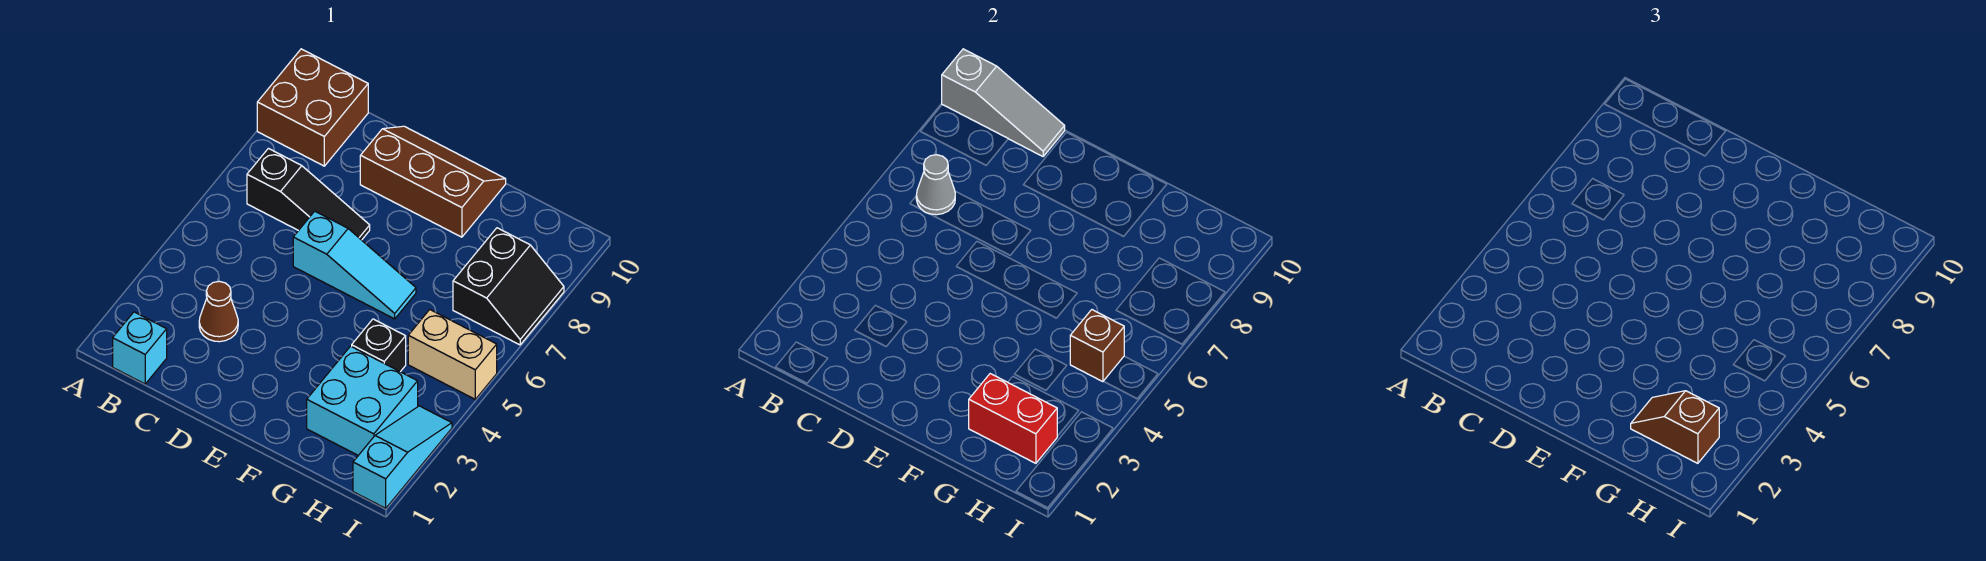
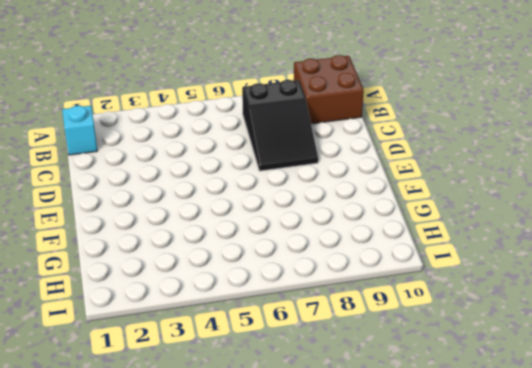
black 2x3 slope [242,80,318,171] -> black 1x3 slope [247,148,370,240]
none -> brown 1x1 cone [199,281,238,342]
none -> cyan 1x3 slope [293,211,416,319]
none -> brown 2x3 slope [360,126,506,237]

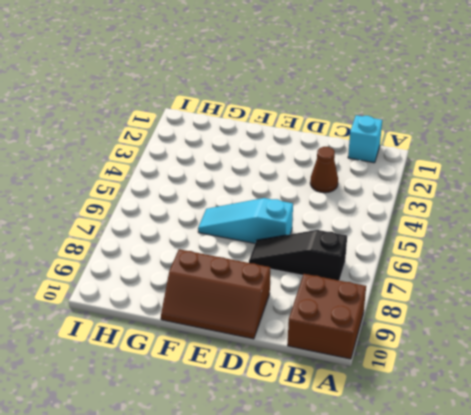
none -> cyan 2x2 brick [307,346,418,455]
none -> black 1x1 brick [352,319,406,372]
none -> tan 1x2 brick [408,310,497,399]

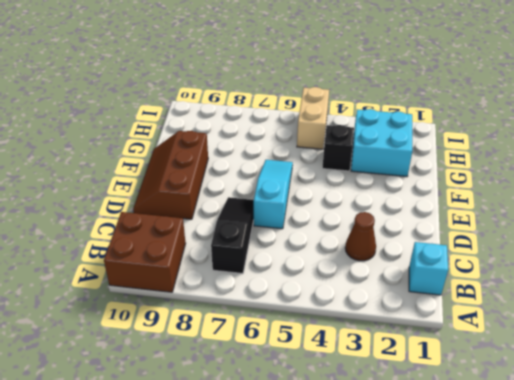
none -> black 2x2 slope [453,228,564,345]
none -> cyan 1x3 slope [353,406,452,508]
none -> grey 1x3 slope [942,49,1065,156]

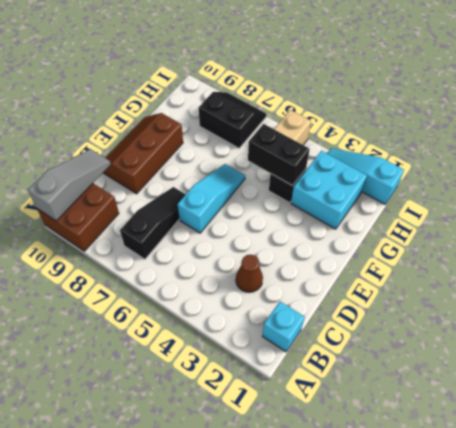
black 1x2 brick [248,124,310,186] -> none
none -> grey 1x1 cone [916,155,955,215]
none -> red 1x2 brick [969,374,1057,463]
none -> brown 1x1 brick [1070,310,1124,382]

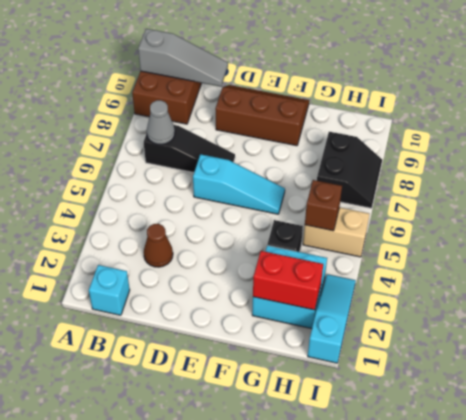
none -> brown 1x2 slope [1631,391,1719,463]

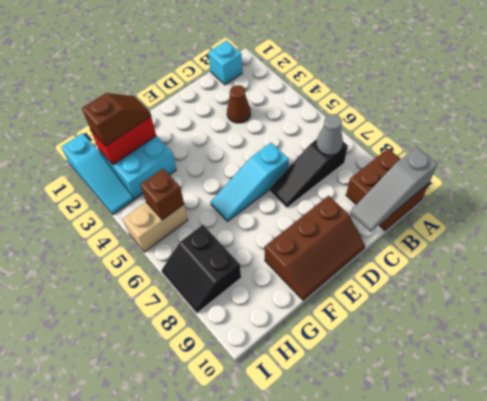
none -> black 1x1 brick [352,319,406,372]

